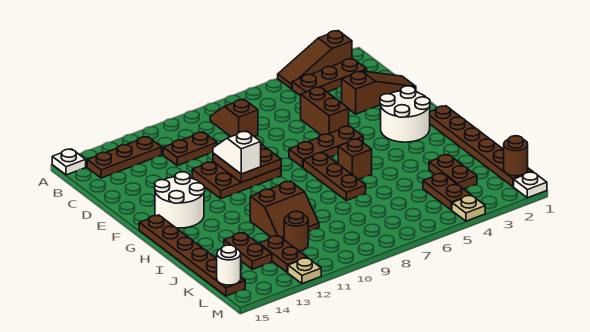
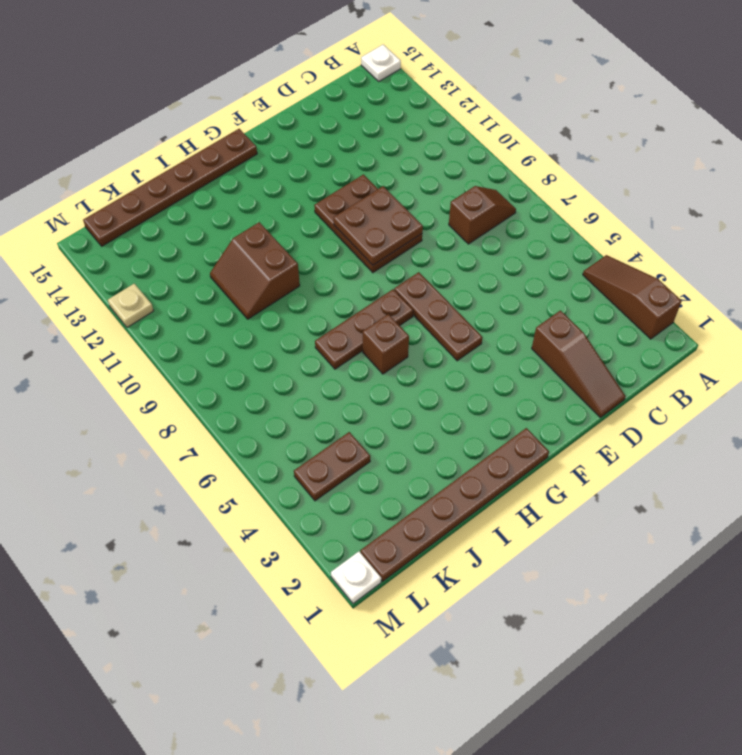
none -> brown 1x3 plate [292,59,367,96]
none -> brown 1x3 plate [87,137,162,178]
none -> brown 1x2 plate [163,132,217,166]

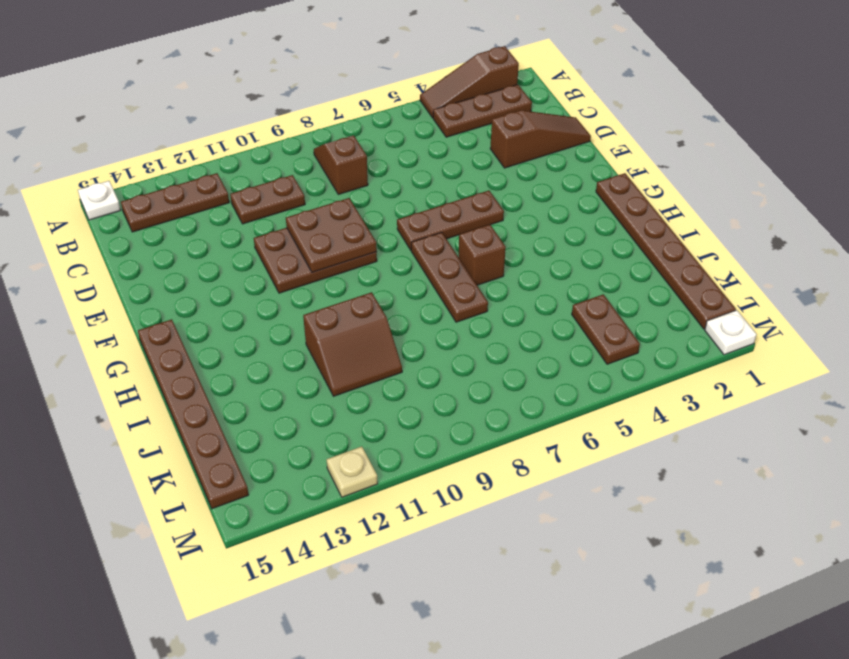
none -> brown 1x2 brick [301,87,349,135]
none -> white 2x2 round brick [380,86,430,142]
none -> white 2x2 round brick [155,172,205,228]

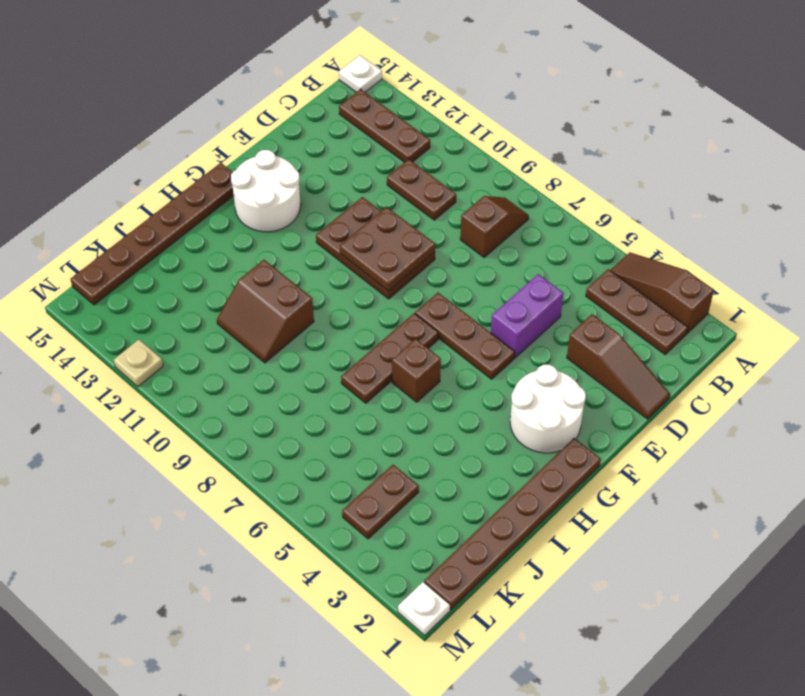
purple 1x2 brick [491,274,564,358] -> brown 1x2 brick [301,87,349,135]
none -> brown 1x2 plate [429,154,477,189]
none -> brown 1x2 plate [224,233,272,269]
none -> brown 1x1 round brick [284,211,308,251]

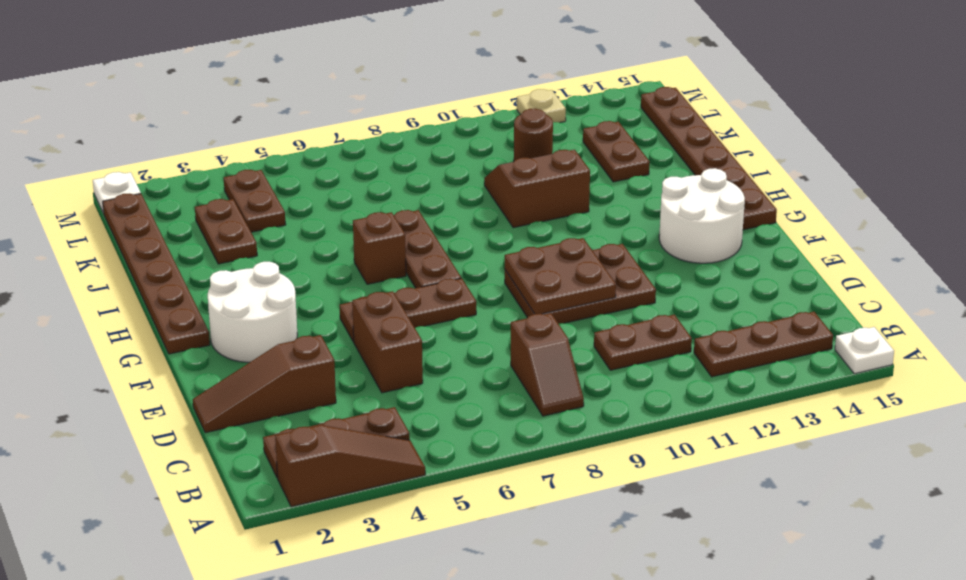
none -> brown 1x2 plate [259,236,307,273]
none -> tan 1x1 plate [452,195,485,221]
none -> brown 1x1 round brick [504,136,528,176]

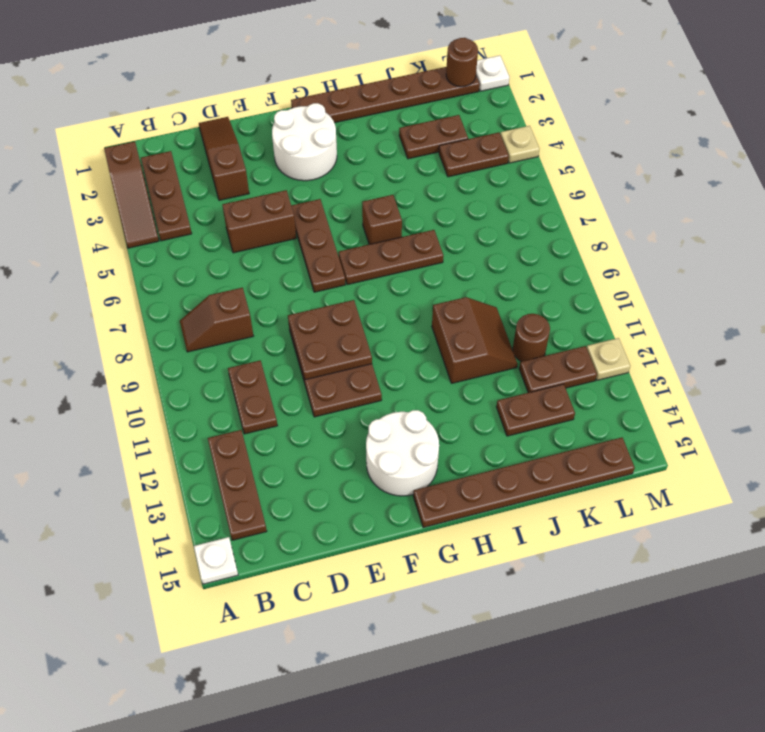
none -> white 1x1 round brick [217,245,241,285]
none -> white 1x2 slope [213,131,261,174]

